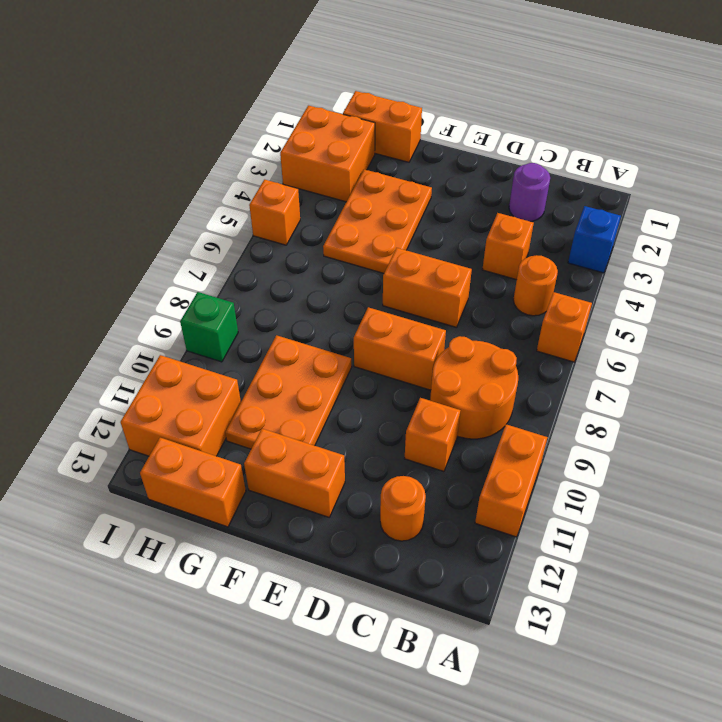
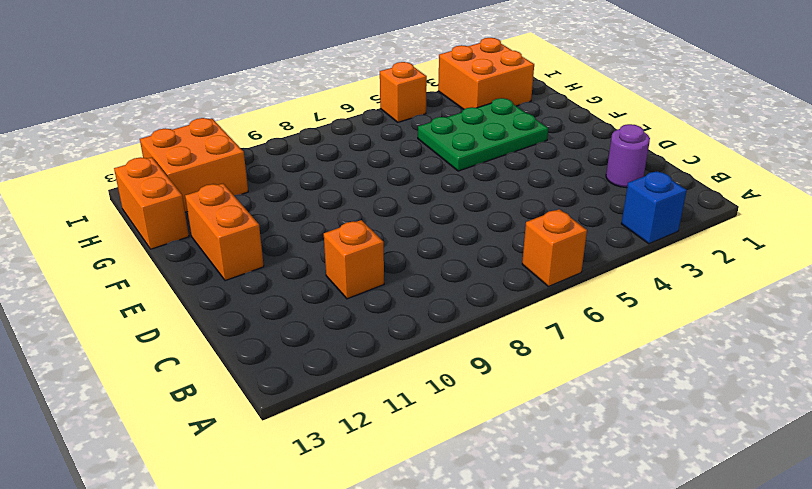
green 2x3 plate [418,98,548,171] -> orange 2x3 plate [323,169,432,273]
none -> orange 1x2 brick [475,424,548,537]
none -> orange 1x1 round brick [513,255,558,316]
none -> orange 2x2 round brick [430,336,518,439]

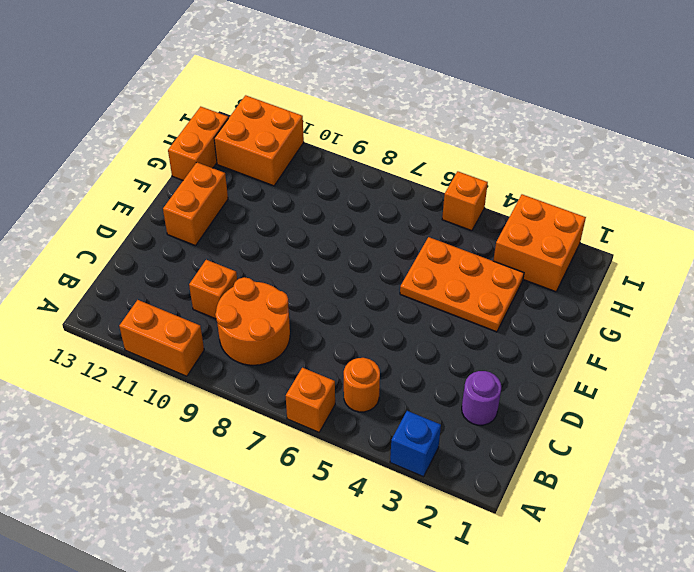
none -> orange 1x1 brick [482,213,534,280]
none -> orange 1x1 round brick [380,476,426,541]
none -> orange 1x2 brick [383,248,472,327]

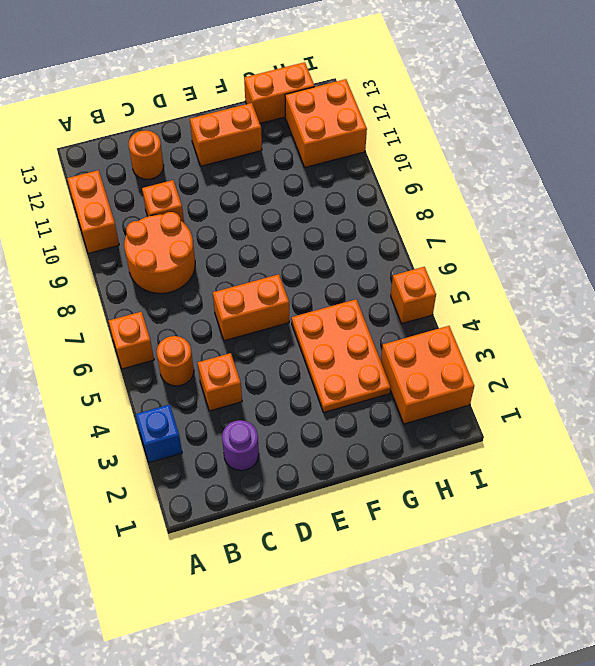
none -> orange 1x2 brick [354,307,446,390]
none -> orange 2x3 plate [225,335,352,449]
none -> orange 1x2 brick [343,91,422,162]

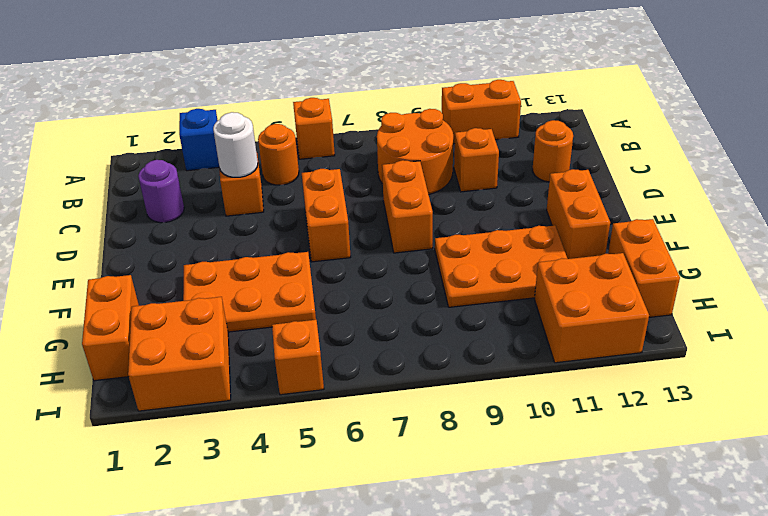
white 1x1 round brick [213,112,258,177] -> none
none -> green 1x1 brick [180,292,238,362]

